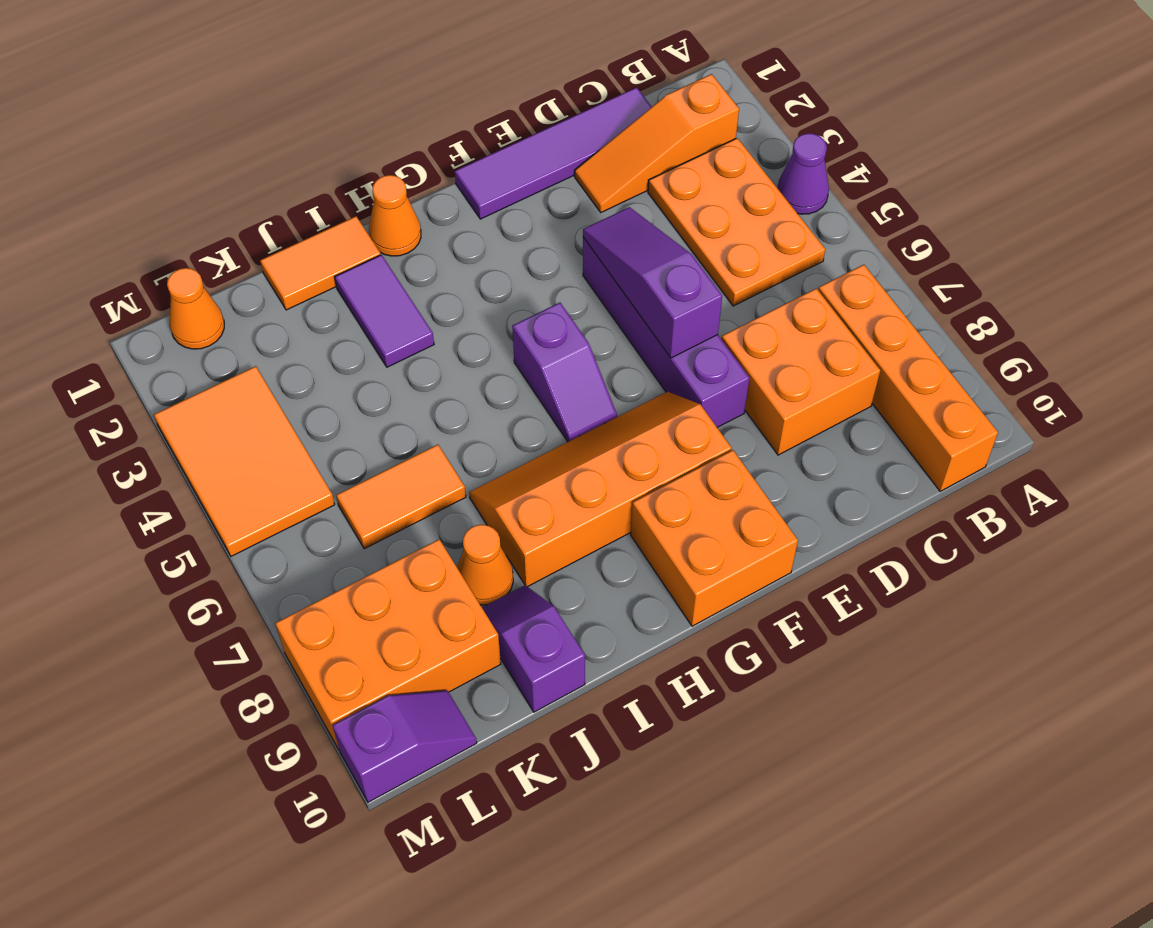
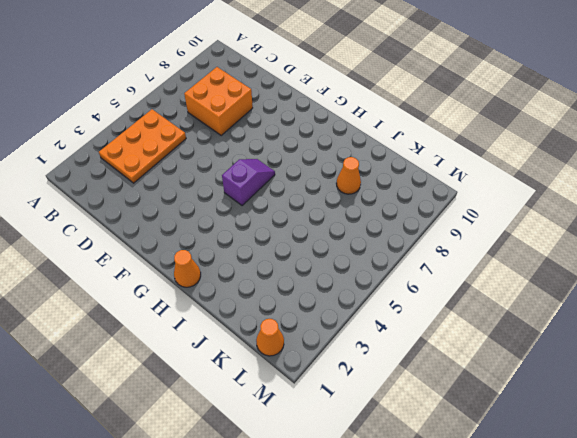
none -> purple 1x1 cone [777,133,829,214]
none -> orange 1x3 slope [575,74,739,212]
none -> orange 1x4 brick [818,265,998,491]

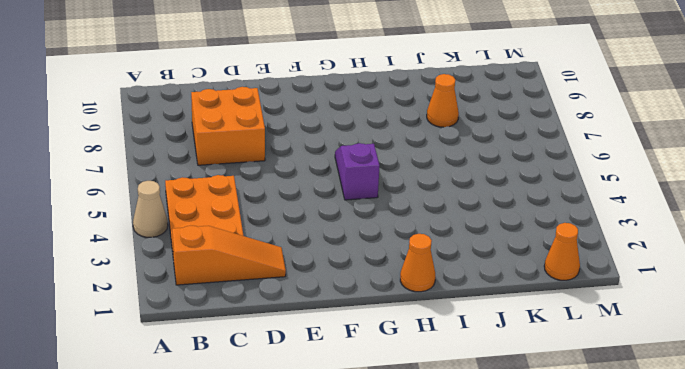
tan 1x1 cone [133,181,168,237] -> purple 1x1 cone [777,133,829,214]
none -> orange 1x4 brick [818,265,998,491]
none -> purple 1x4 tile [455,87,652,219]
none -> purple 1x4 brick [583,237,749,427]

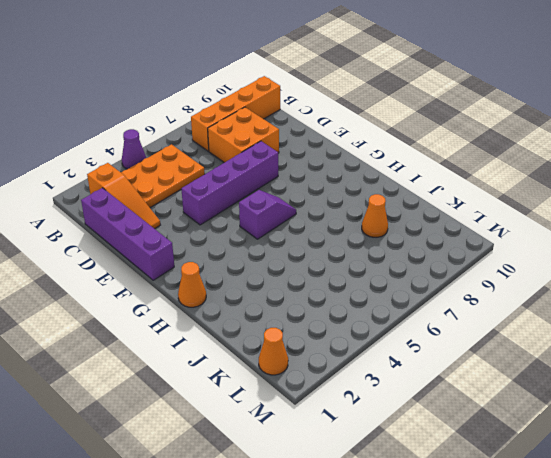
purple 1x4 brick [81,188,174,280] -> purple 1x4 tile [455,87,652,219]
none -> orange 2x4 slope [469,392,731,587]
none -> orange 2x2 brick [631,450,798,626]
none -> orange 1x2 tile [260,216,381,310]

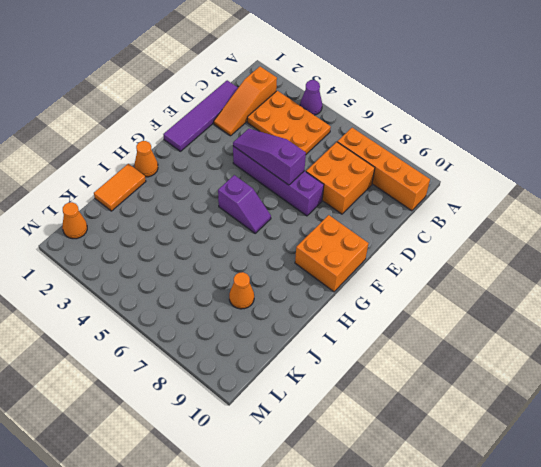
none -> orange 2x4 slope [469,392,731,587]
none -> purple 1x2 tile [335,255,434,367]
none -> orange 1x2 tile [336,445,466,549]

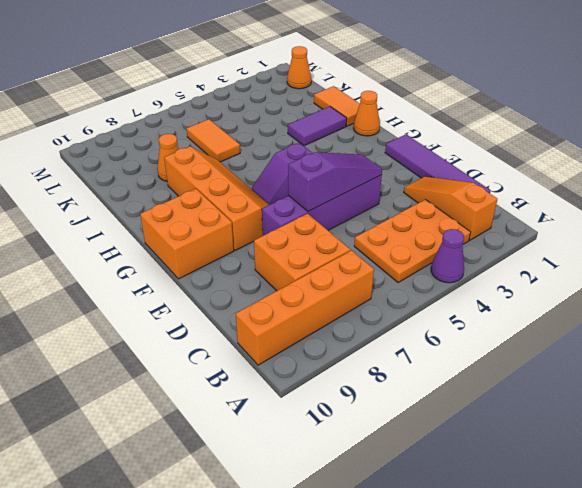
none -> purple 1x2 slope [482,585,585,712]
none -> orange 2x3 brick [275,539,501,751]
none -> orange 2x3 tile [154,366,335,556]

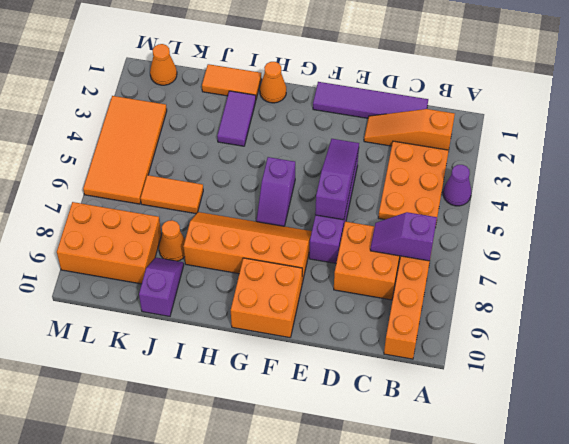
purple 1x2 slope [370,212,437,261] -> purple 1x2 slope turned to [332,690,477,802]
orange 2x4 tile [83,96,167,204] -> orange 2x3 tile [154,366,335,556]

